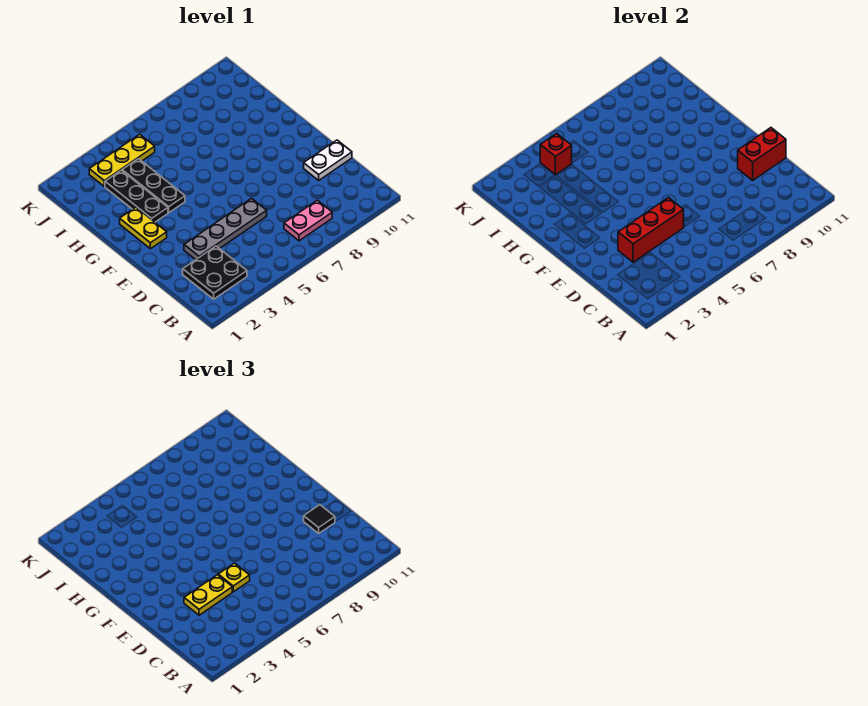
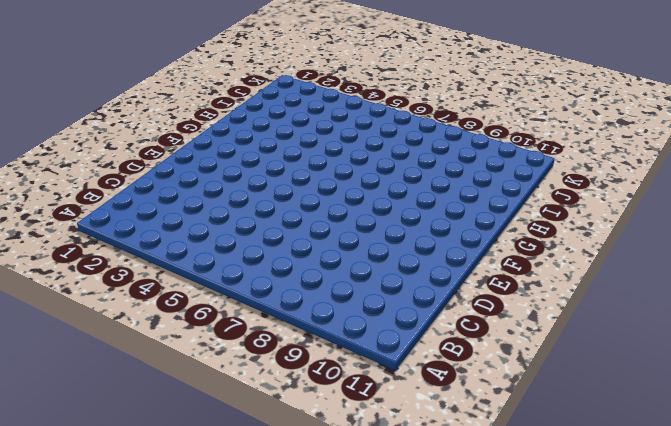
none -> black 2x2 plate [183,246,247,299]
none -> pink 1x2 plate [284,200,332,241]
none -> grey 1x4 plate [184,198,267,260]

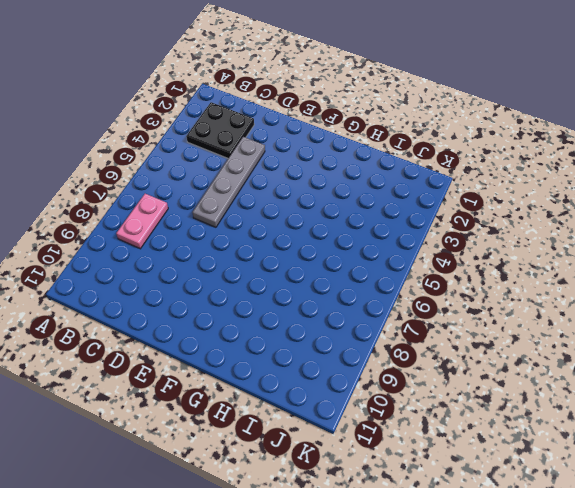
none -> white 1x2 plate [304,140,352,180]
none -> yellow 1x2 plate [120,207,167,249]
none -> black 1x3 plate [105,170,168,222]

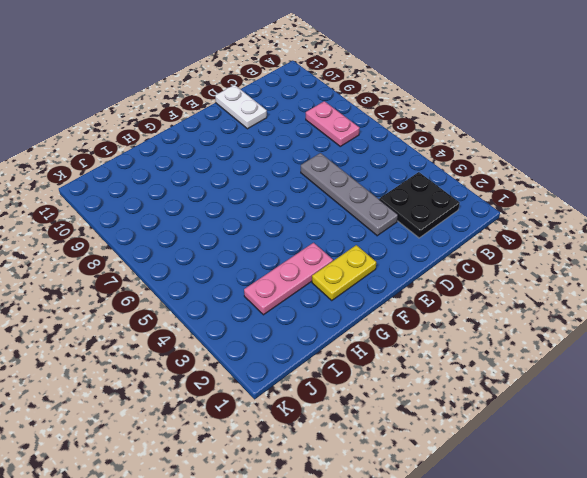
pink 1x3 plate [244,243,333,315] -> black 1x3 plate [105,170,168,222]
none -> black 1x3 plate [122,159,185,213]
none -> yellow 1x3 plate [89,134,155,186]
none -> red 1x3 brick [618,198,684,262]

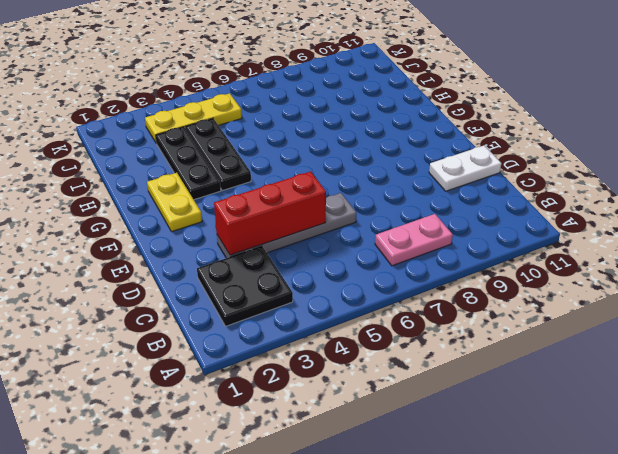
none -> red 1x2 brick [738,128,786,180]
none -> red 1x1 brick [540,133,572,175]
none -> yellow 1x2 plate [184,575,232,615]

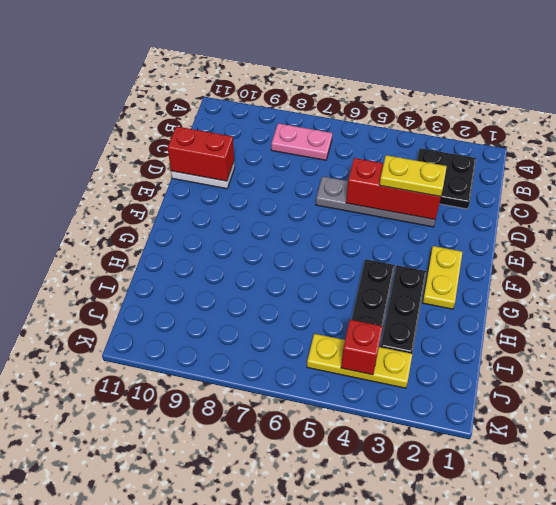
none -> yellow 1x1 plate [218,563,250,592]
none -> black 1x1 tile [304,505,335,533]

